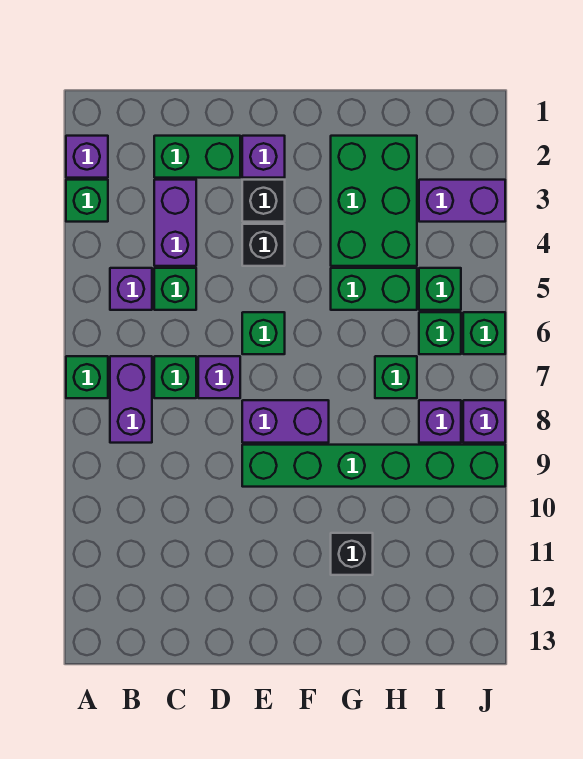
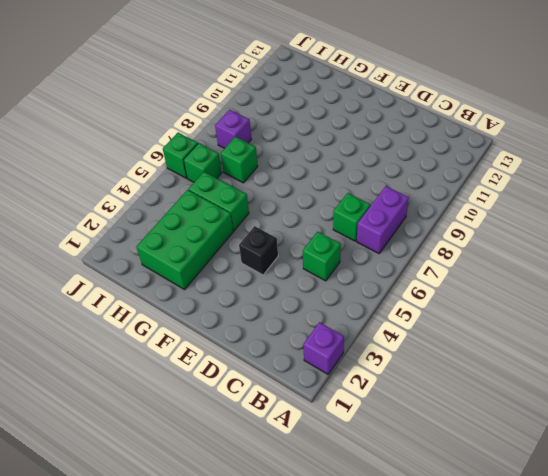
none -> green 1x1 brick [66,180,108,222]
none -> green 1x1 brick [66,356,108,398]
none -> purple 1x1 brick [110,268,152,310]

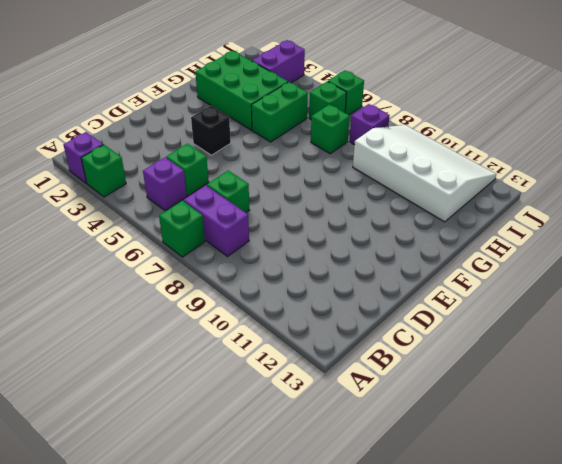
white 3x4 slope [353,125,496,222] -> green 1x6 brick [242,445,505,487]
none -> green 1x2 brick [154,136,240,178]
none -> purple 1x2 brick [154,180,196,266]
none -> purple 1x1 brick [198,356,240,398]

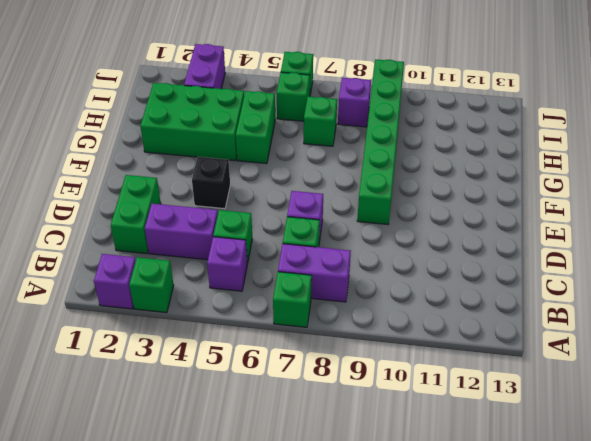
none -> purple 1x1 brick [242,136,285,178]
none -> black 1x1 brick [242,180,285,222]
none -> green 1x1 brick [242,312,285,354]

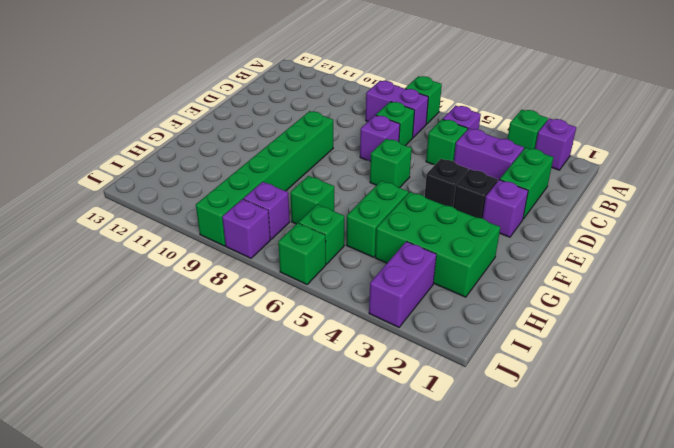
none -> purple 1x2 brick [242,400,329,443]
none -> black 1x1 brick [331,533,373,575]
none -> green 1x1 brick [419,268,461,310]

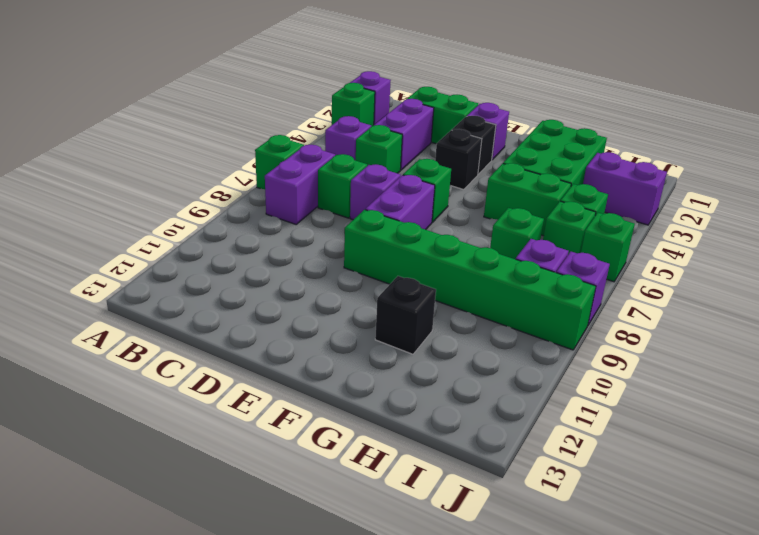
purple 1x2 brick [365,175,435,230] -> purple 1x2 brick turned to [242,400,329,443]

